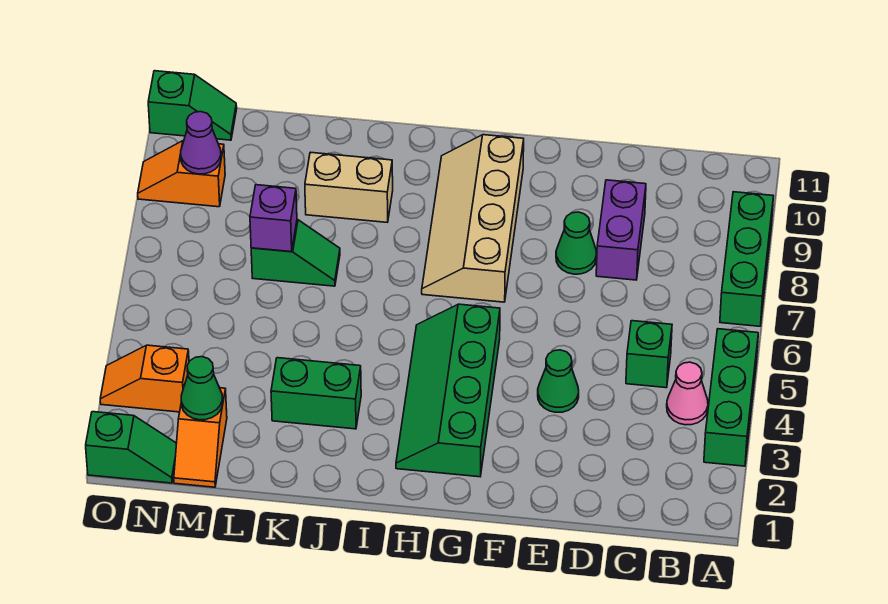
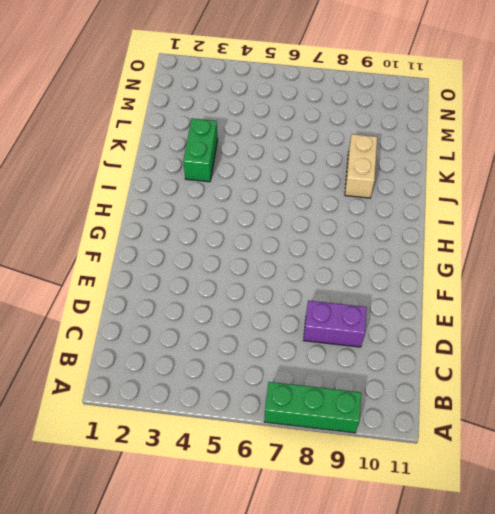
none -> green 1x3 brick [704,329,758,466]
none -> pink 1x1 cone [667,362,708,425]
none -> green 1x1 brick [626,321,672,388]

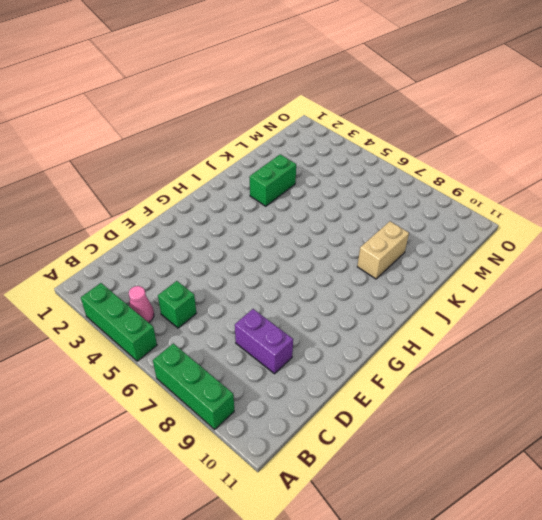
none -> green 1x1 cone [538,350,579,412]
none -> green 1x1 cone [556,212,596,274]
none -> green 2x4 slope [396,304,500,477]

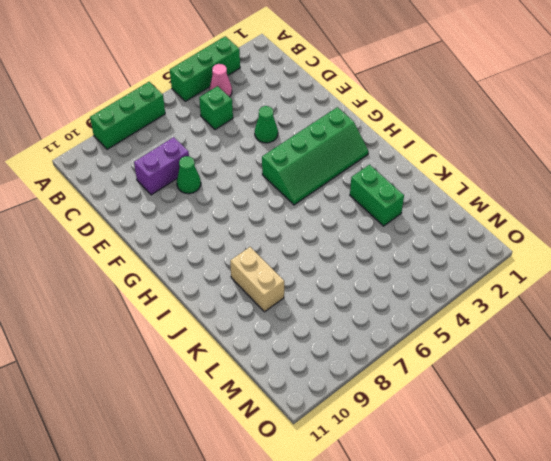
none -> tan 2x4 slope [422,135,524,302]
none -> green 1x2 slope [251,220,340,286]
none -> orange 1x2 slope [174,388,227,487]

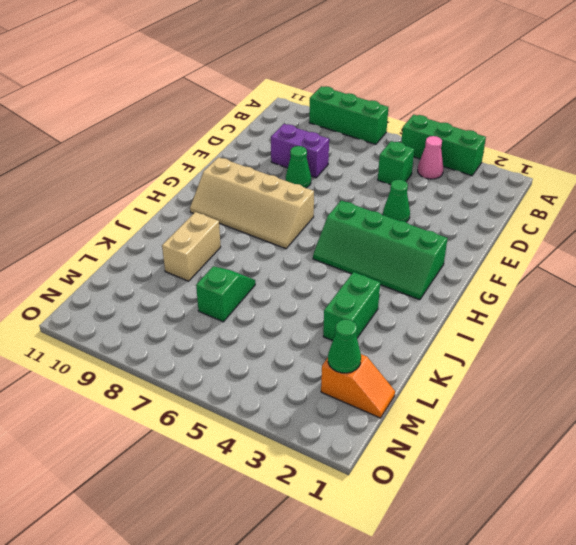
none -> green 1x2 slope [86,412,177,483]
none -> orange 1x2 slope [100,345,189,412]
none -> orange 1x2 slope [138,141,225,207]

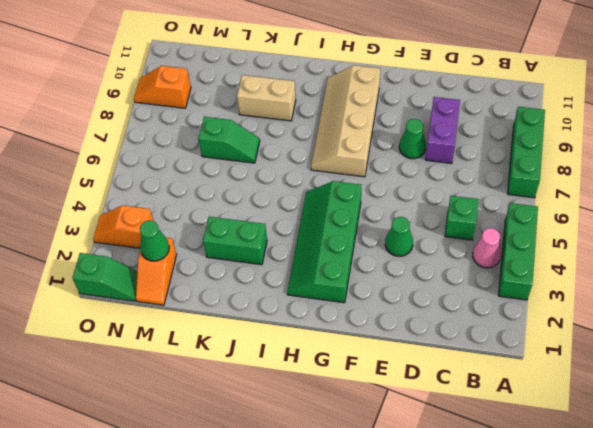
none -> green 1x2 slope [148,71,237,140]
none -> purple 1x1 brick [250,185,297,252]
none -> purple 1x1 cone [181,112,221,174]

